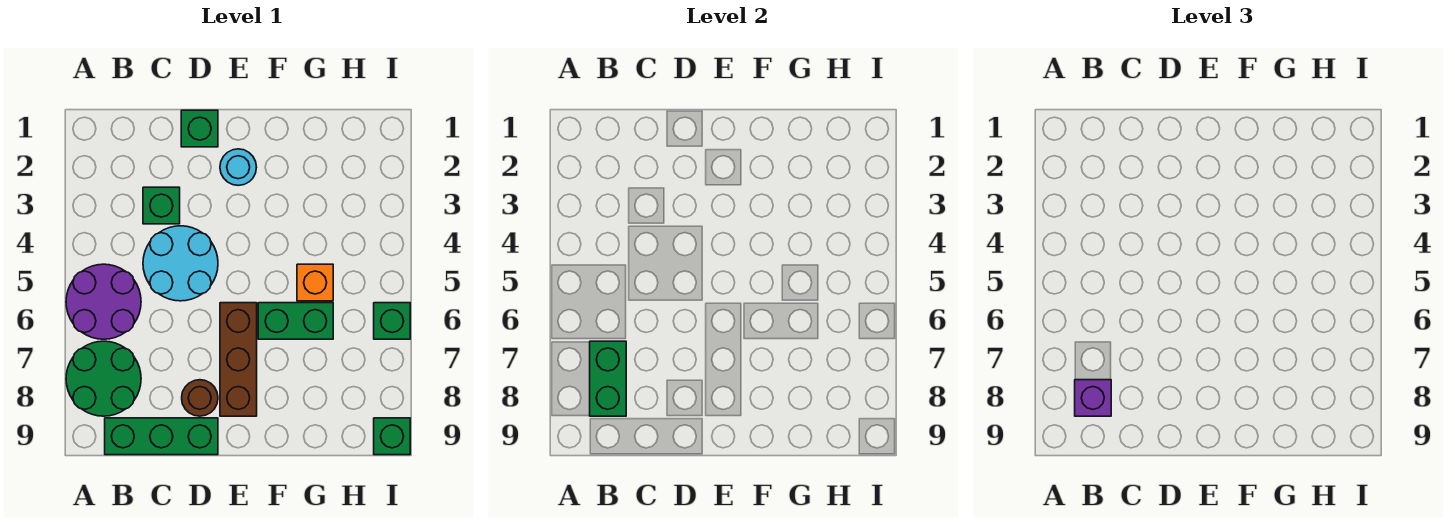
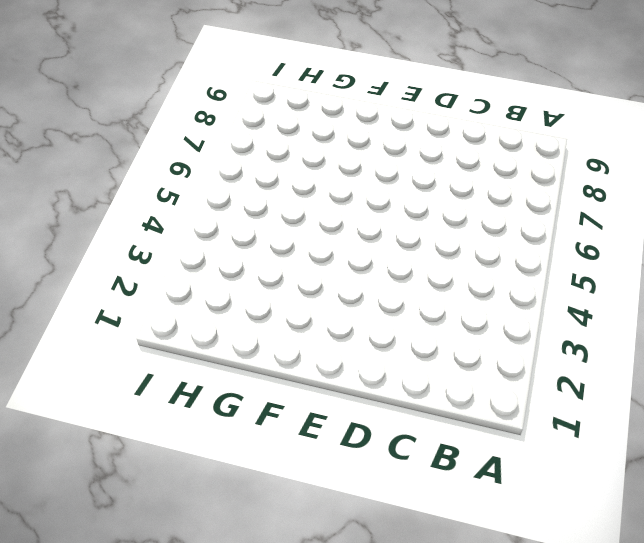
none -> purple 2x2 round brick [66,264,141,339]
none -> green 2x2 round brick [66,341,141,416]
none -> green 1x3 brick [105,418,218,455]

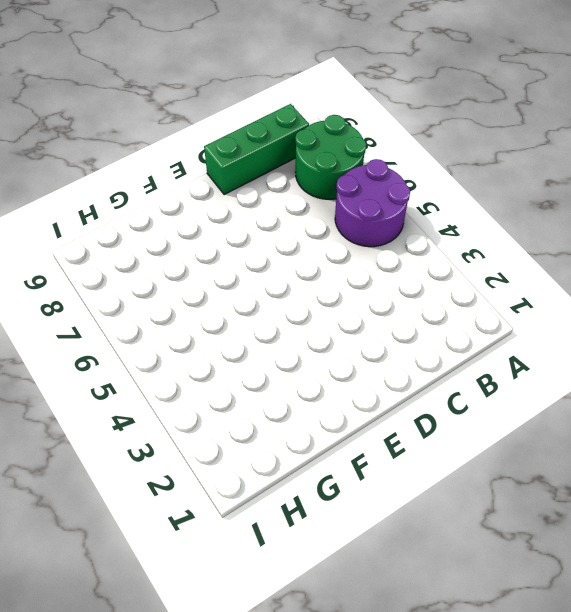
none -> green 1x1 brick [143,187,180,224]
none -> cyan 2x2 round brick [143,226,218,301]
none -> green 1x1 brick [181,110,218,147]

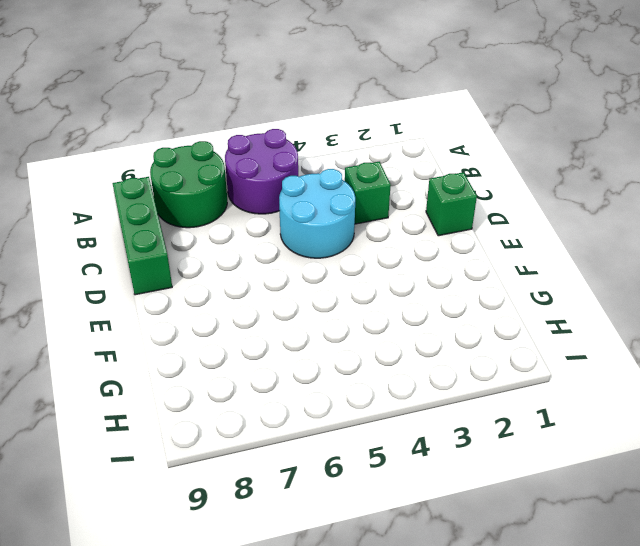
none -> brown 1x1 round brick [182,380,218,416]
none -> cyan 1x1 round brick [220,149,257,186]
none -> brown 1x3 brick [220,303,257,416]

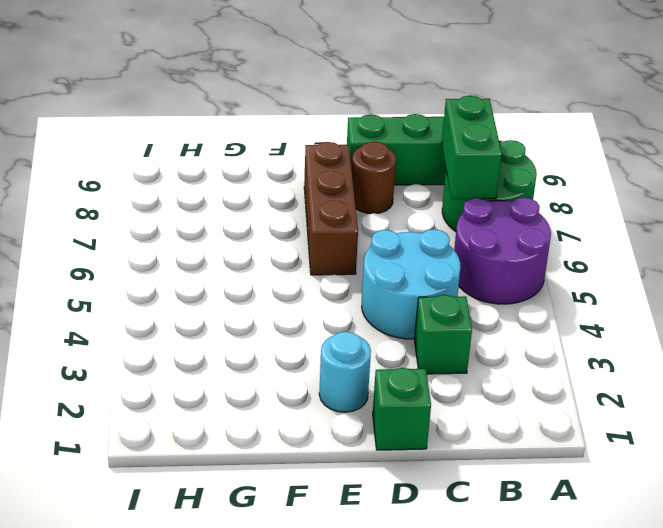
none -> green 1x2 brick [258,303,333,339]
none -> orange 1x1 brick [297,264,333,301]
none -> green 1x1 brick [374,303,410,339]

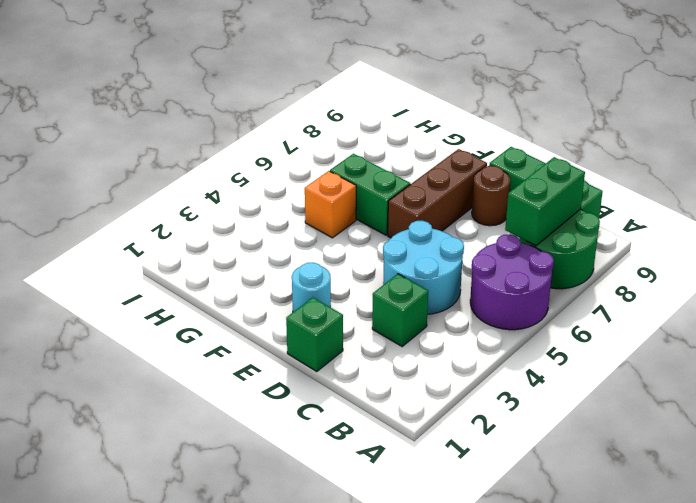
none -> green 1x1 brick [374,303,410,339]
none -> green 1x1 brick [374,418,410,455]
none -> purple 1x1 brick [1075,380,1111,416]

